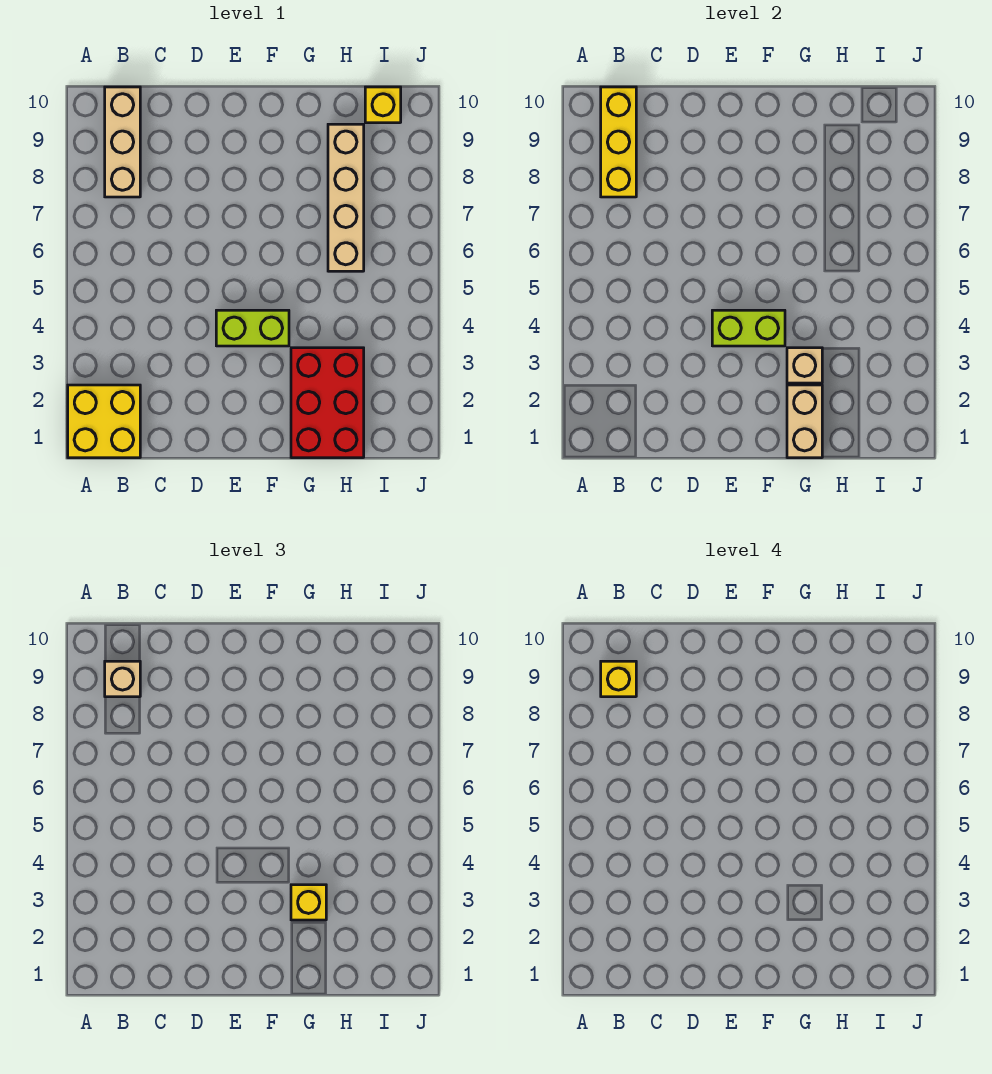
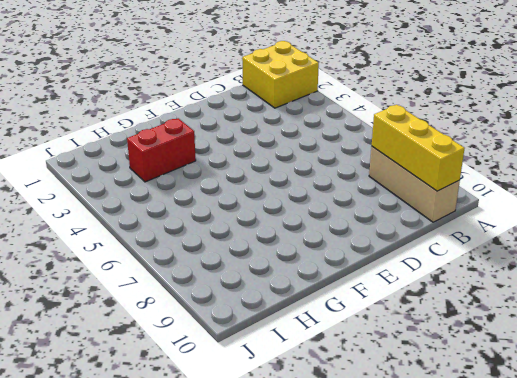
red 1x2 brick [127,118,196,182] -> red 2x3 brick [291,348,364,458]
none -> lime 1x2 brick [216,310,289,346]
none -> tan 1x4 brick [328,124,364,271]
none -> yellow 1x1 brick [365,87,401,123]

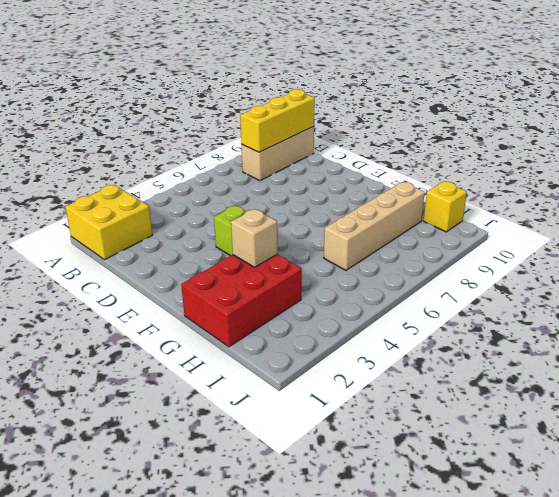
none -> lime 1x2 brick [712,310,785,346]
none -> tan 1x2 brick [787,385,822,458]
none -> tan 1x1 brick [105,661,140,697]

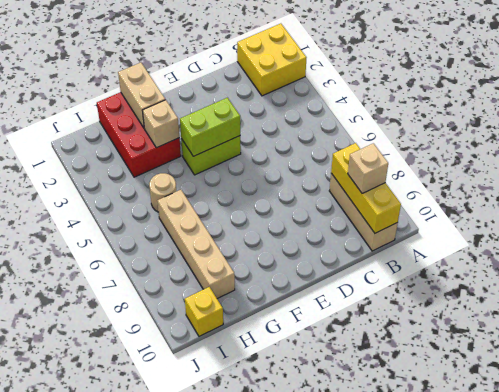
tan 1x1 round brick [149,173,176,212] -> none
none -> yellow 1x1 brick [291,885,326,920]
none -> yellow 1x1 brick [601,661,636,697]

